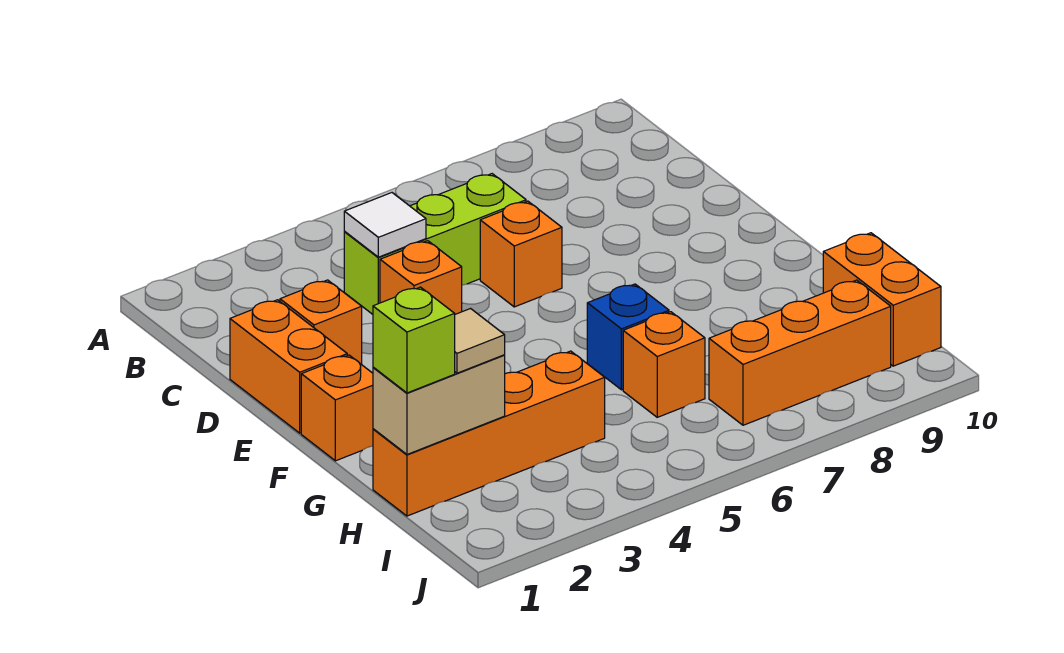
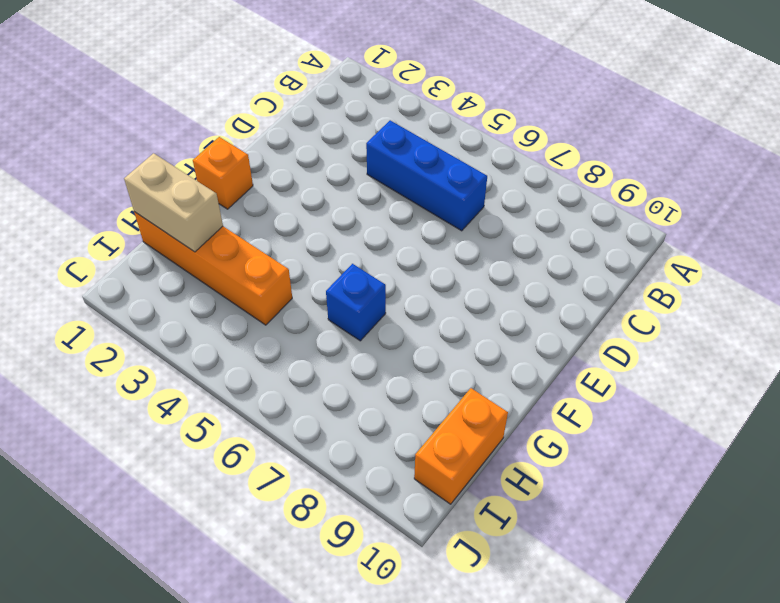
blue 1x3 brick [366,120,487,231] -> lime 1x3 brick [344,174,526,314]
none -> orange 1x2 brick [230,300,347,433]
none -> orange 1x1 brick [280,280,362,364]
none -> orange 1x1 brick [380,241,462,314]

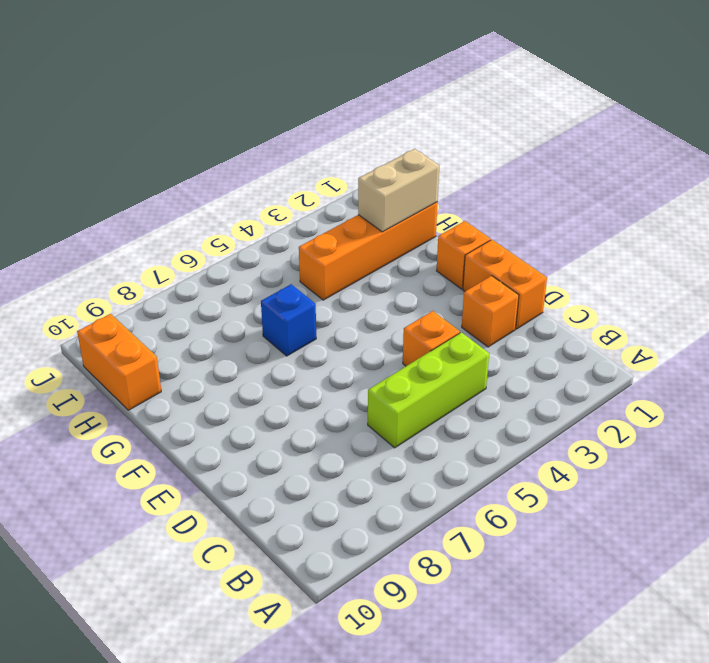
none -> orange 1x1 brick [480,201,562,307]
none -> orange 1x1 brick [623,312,705,417]
none -> orange 1x3 brick [709,280,891,425]

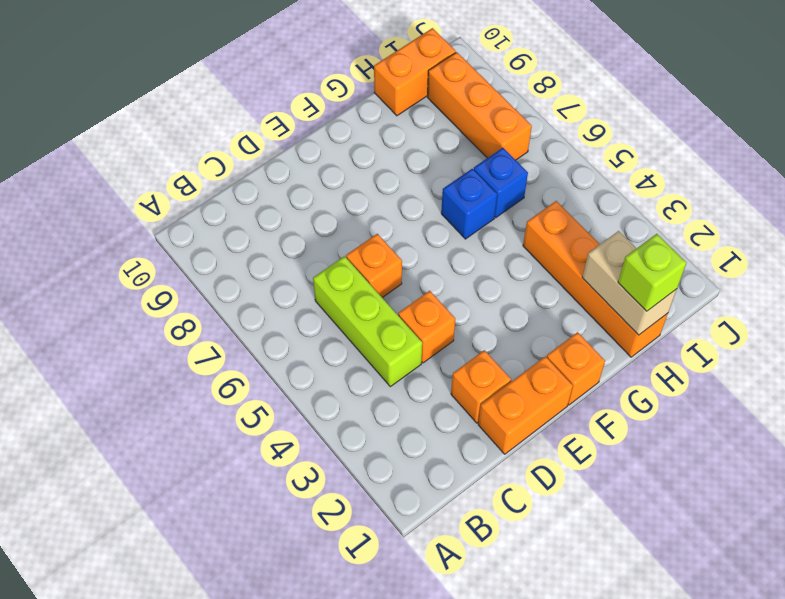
blue 1x1 brick [474,148,528,218] -> orange 1x1 brick [623,312,705,417]
none -> white 1x1 tile [344,193,426,257]
none -> tan 1x1 tile [455,309,505,373]

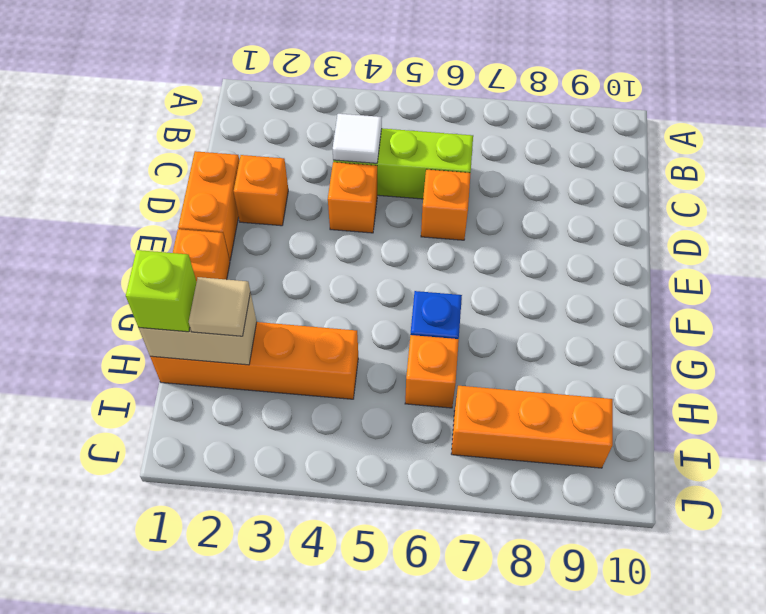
none -> orange 1x2 brick [823,233,941,366]

